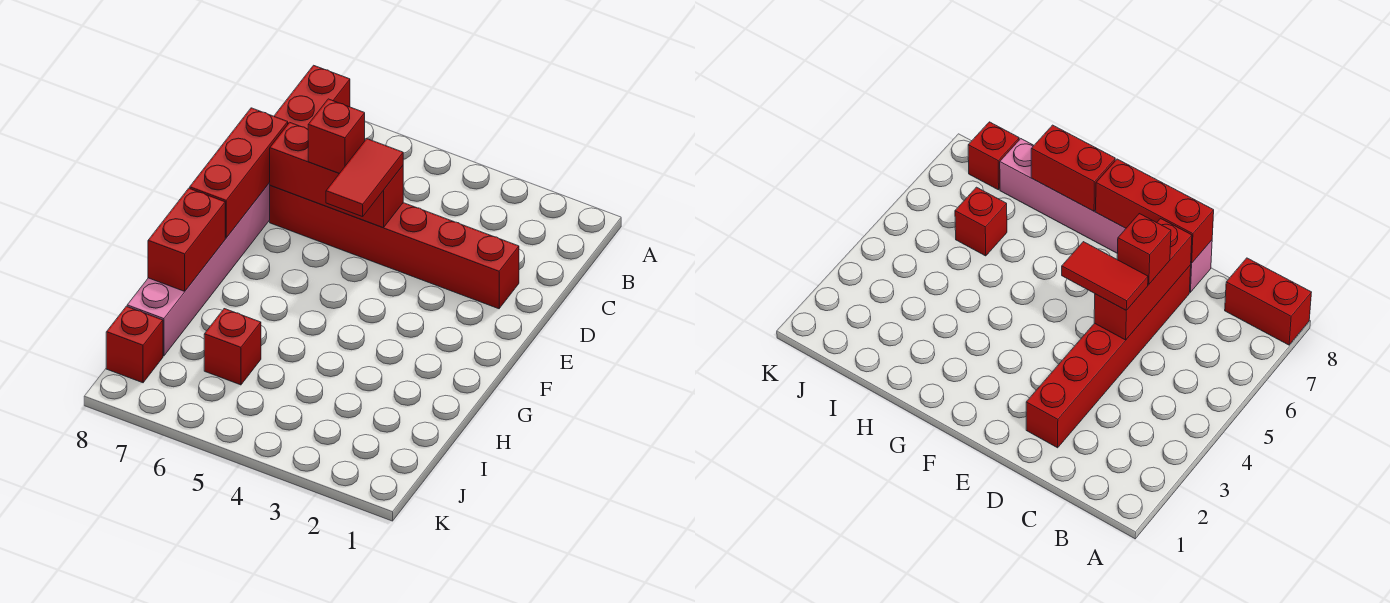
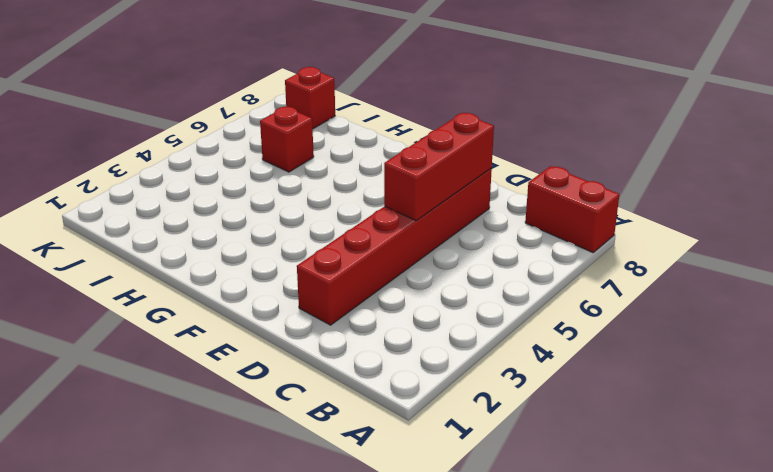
none -> pink 1x6 brick [127,183,270,356]
none -> red 1x3 brick [190,108,288,238]

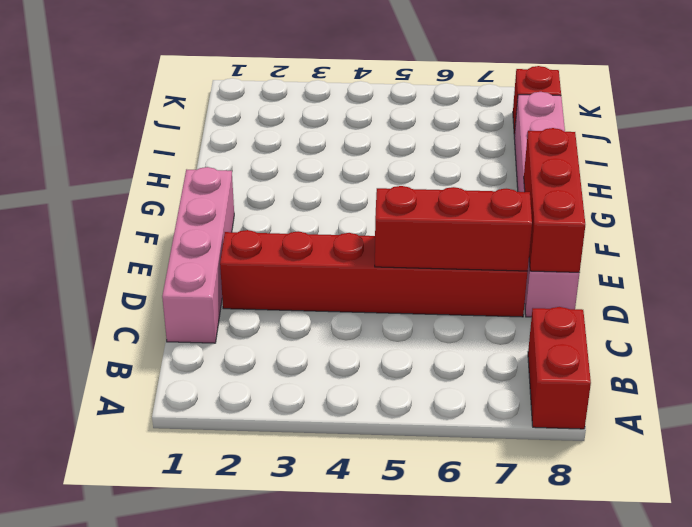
pink 1x4 brick [162,167,234,343] -> none
none -> red 1x1 brick [204,309,261,385]
none -> red 1x2 brick [148,188,225,291]

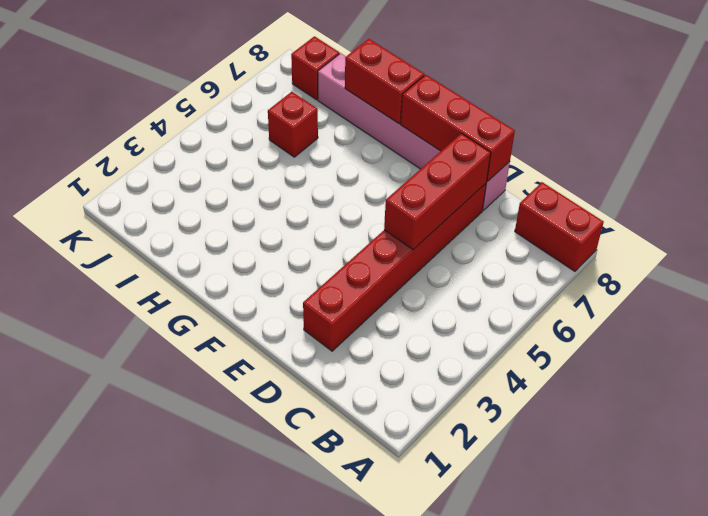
none -> red 1x2 tile [326,139,403,217]
none -> red 1x1 brick [308,99,365,173]

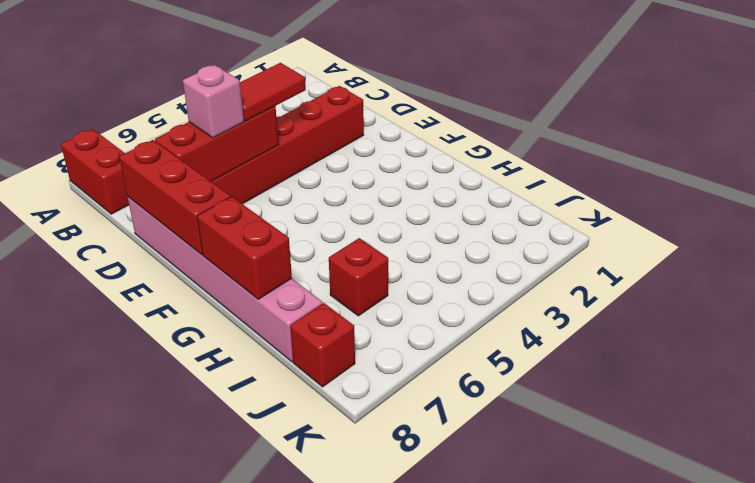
red 1x2 tile [240,63,306,121] -> red 1x2 tile turned to [326,139,403,217]
pink 1x1 brick [183,65,244,138] -> red 1x1 brick [308,99,365,173]

